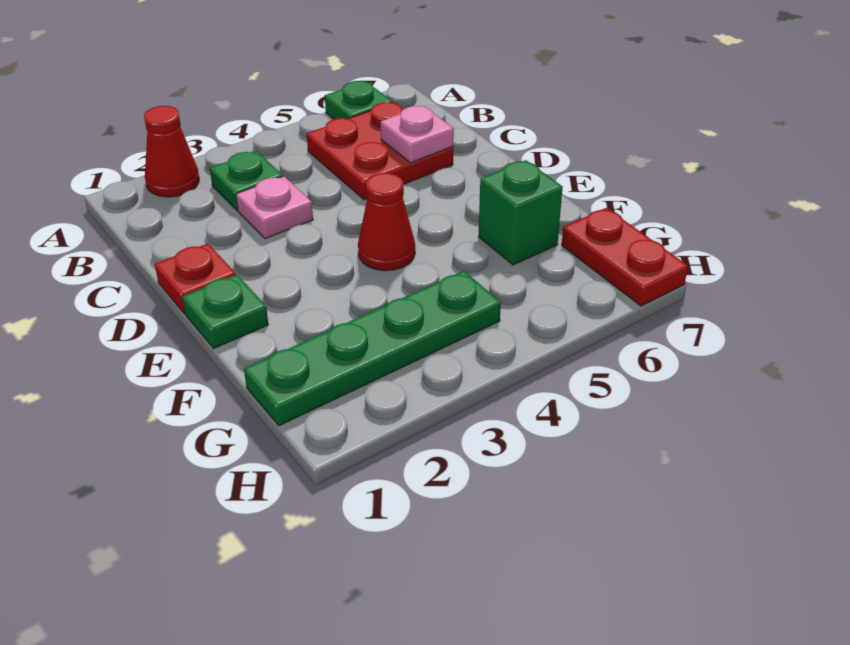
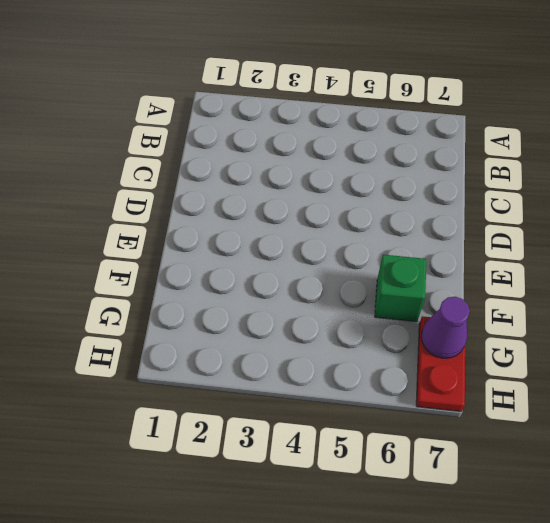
purple 1x1 cone [421,297,470,358] -> none
none -> red 1x1 cone [144,106,199,197]
none -> green 1x1 plate [325,81,393,119]
none -> green 1x1 plate [210,151,283,211]

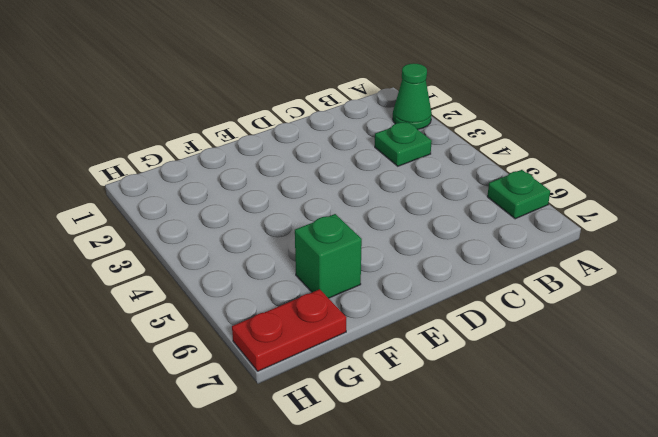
green 1x1 cone [393,63,432,129] -> red 1x1 cone [144,106,199,197]
none -> red 2x2 plate [307,102,453,200]
none -> pink 1x1 plate [236,176,313,239]
none -> red 1x1 plate [155,244,236,314]

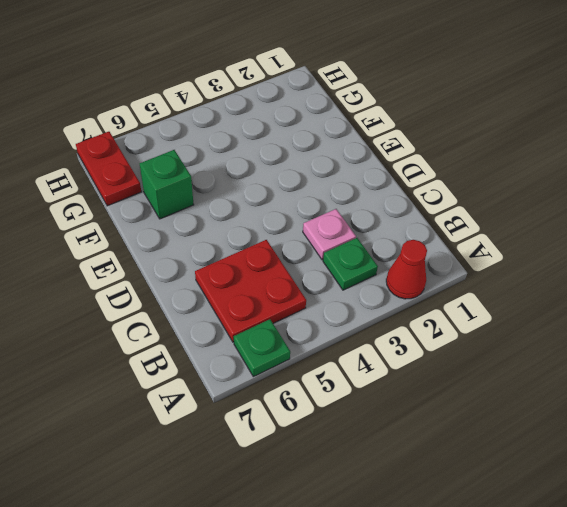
none -> red 1x1 plate [155,244,236,314]
none -> green 1x1 plate [183,275,268,348]
none -> red 1x1 cone [358,173,415,271]

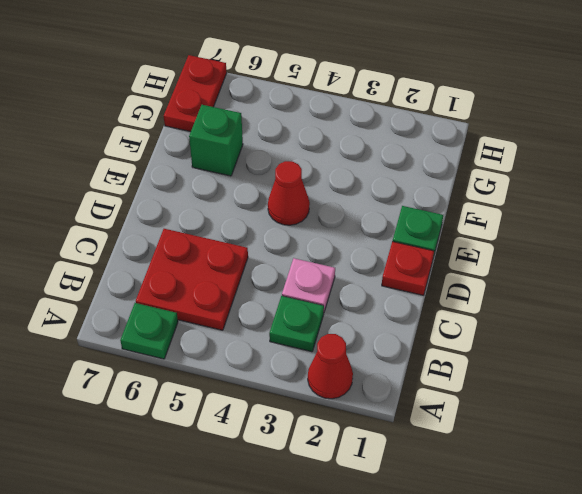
none -> green 1x4 plate [244,271,501,426]
none -> pink 1x1 plate [381,106,454,163]

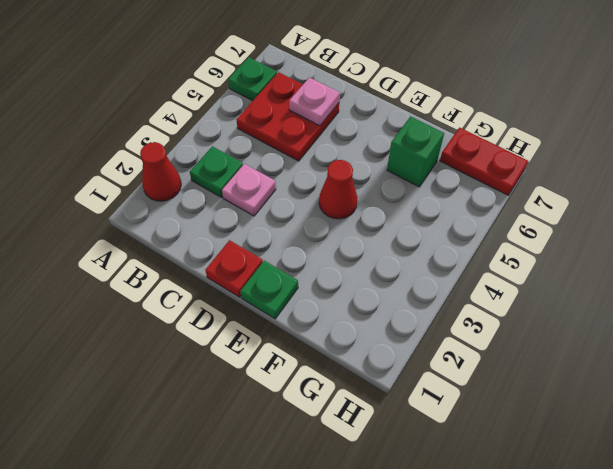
none -> green 1x4 plate [244,271,501,426]

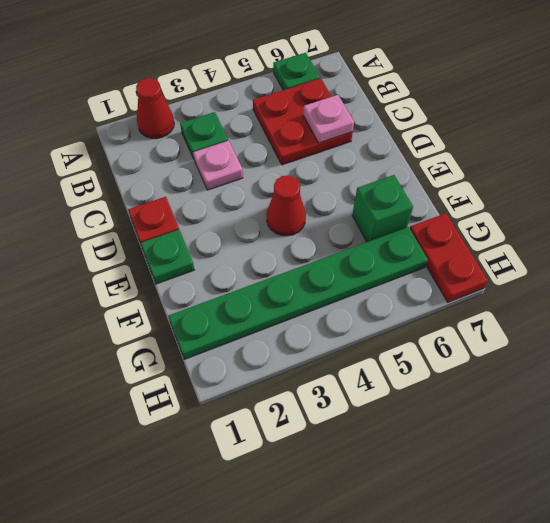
green 1x6 plate [168,227,428,359] -> green 1x4 plate [244,271,501,426]

